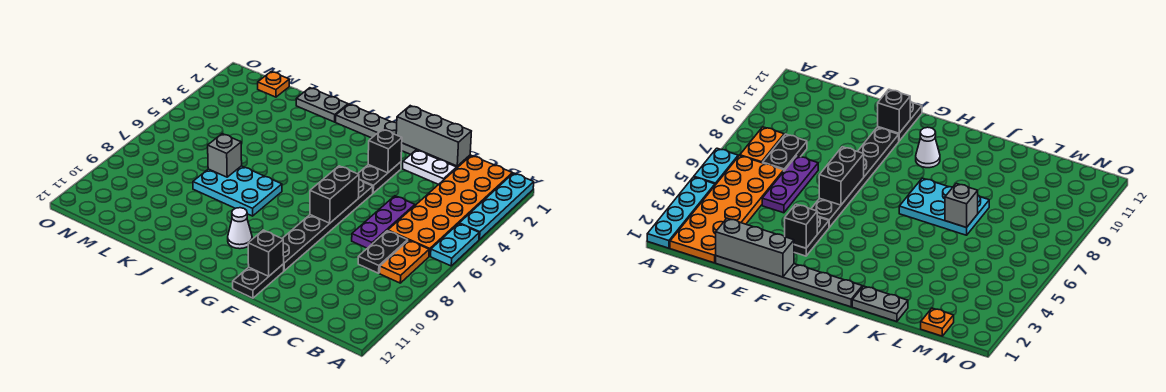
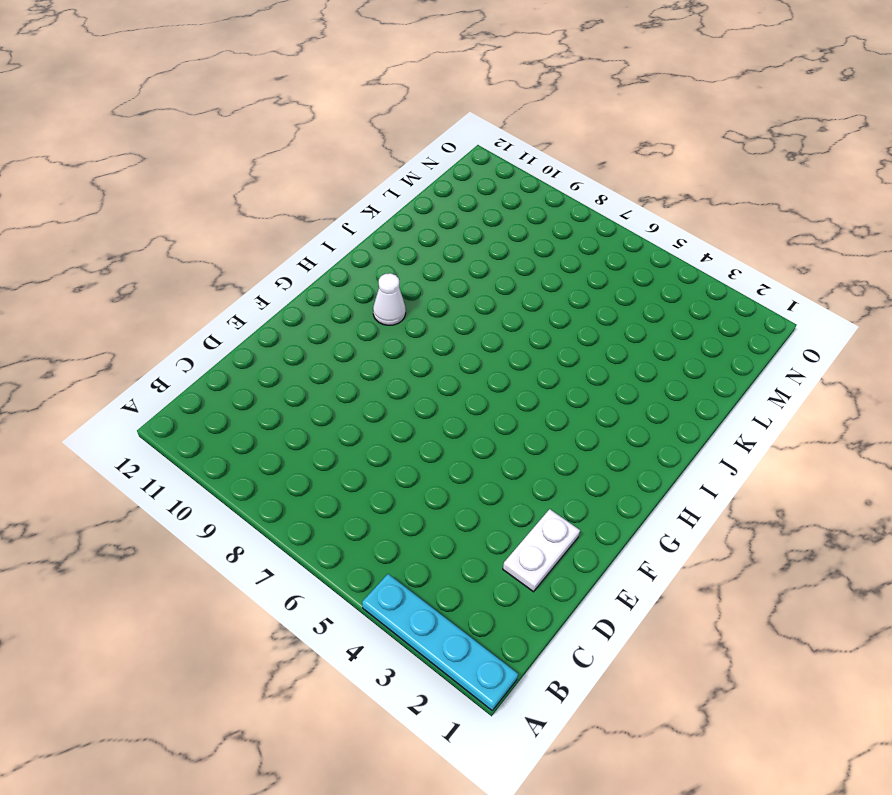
none -> cyan 1x2 plate [431,224,479,266]
none -> orange 2x6 plate [388,155,512,256]
none -> orange 1x2 plate [380,240,429,283]

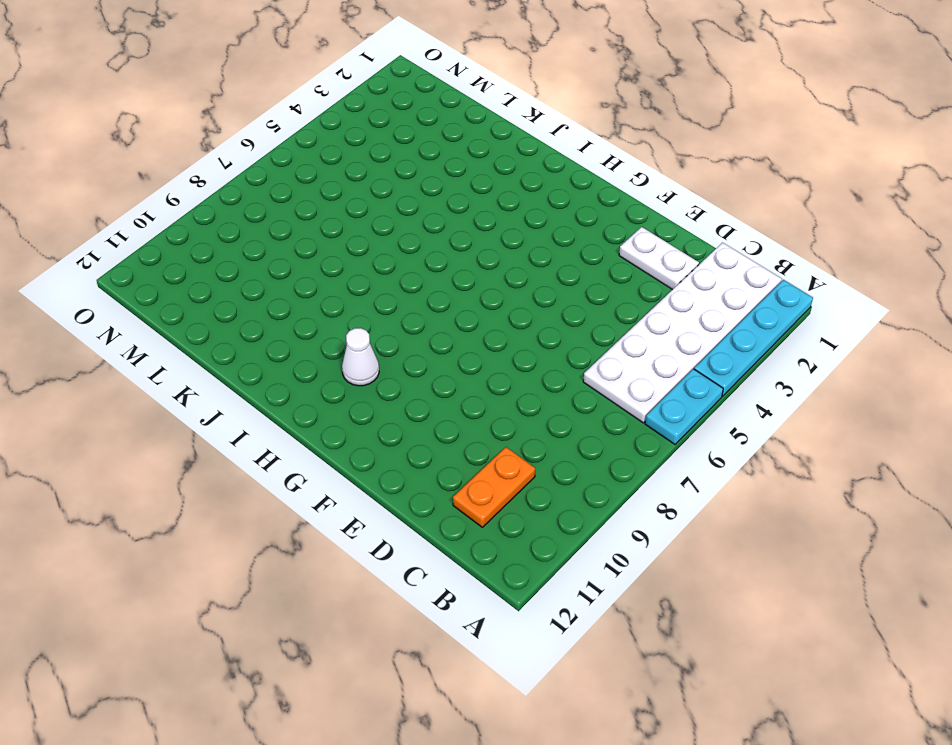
white 2x6 plate [583,243,782,423] -> orange 2x6 plate [388,155,512,256]
orange 1x2 plate [453,447,535,527] -> orange 1x2 plate moved to [380,240,429,283]
none -> black 1x2 plate [358,231,408,273]
none -> grey 1x6 plate [336,104,470,168]
none -> purple 1x3 plate [352,196,415,248]

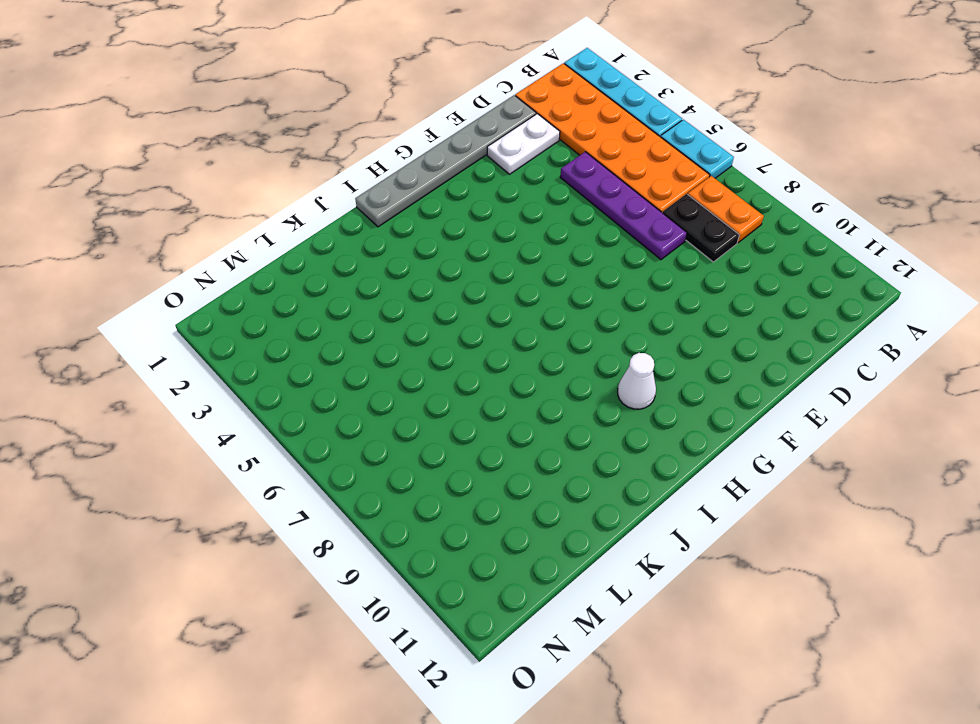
purple 1x4 plate [560,152,687,260] -> purple 1x3 plate [352,196,415,248]
none -> black 1x2 plate [358,162,401,193]
none -> black 1x6 plate [282,180,373,271]
none -> black 1x2 plate [233,264,284,298]

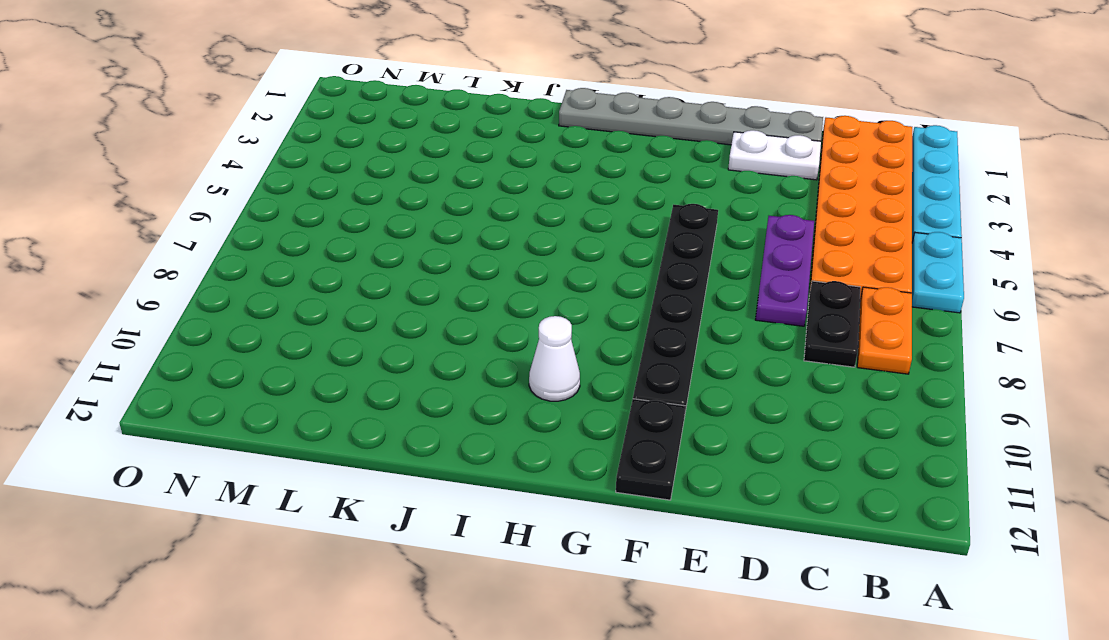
none -> black 1x2 plate [358,162,401,193]
none -> cyan 2x3 plate [193,166,282,216]
none -> grey 1x2 plate [296,88,348,122]

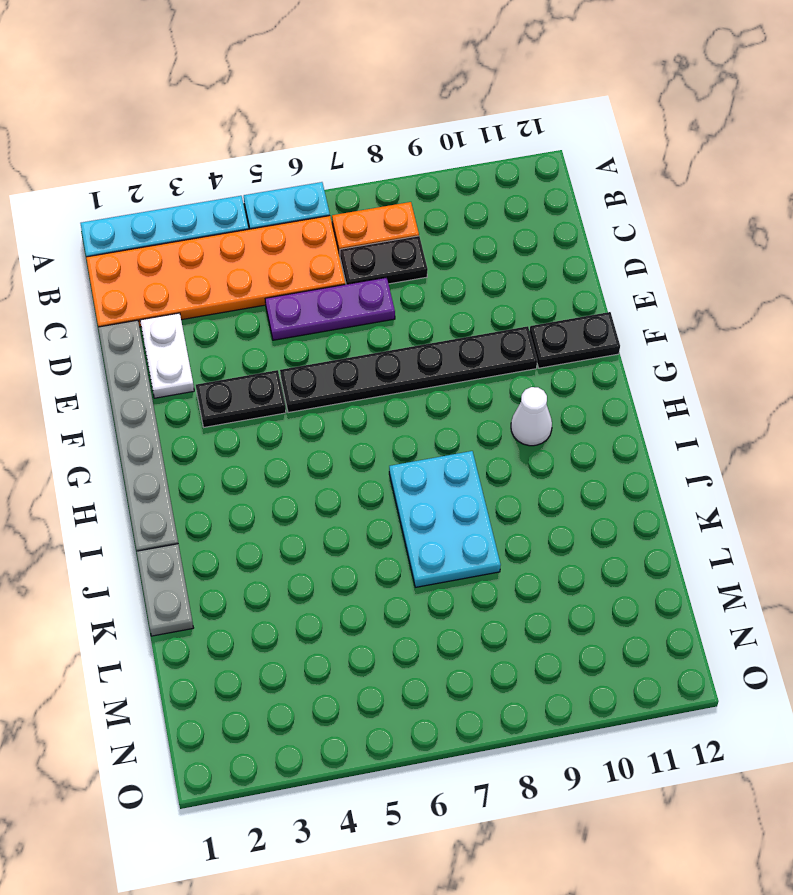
none -> orange 1x1 plate [258,72,289,97]
none -> grey 1x3 brick [396,106,471,166]
none -> black 1x1 brick [368,129,402,173]

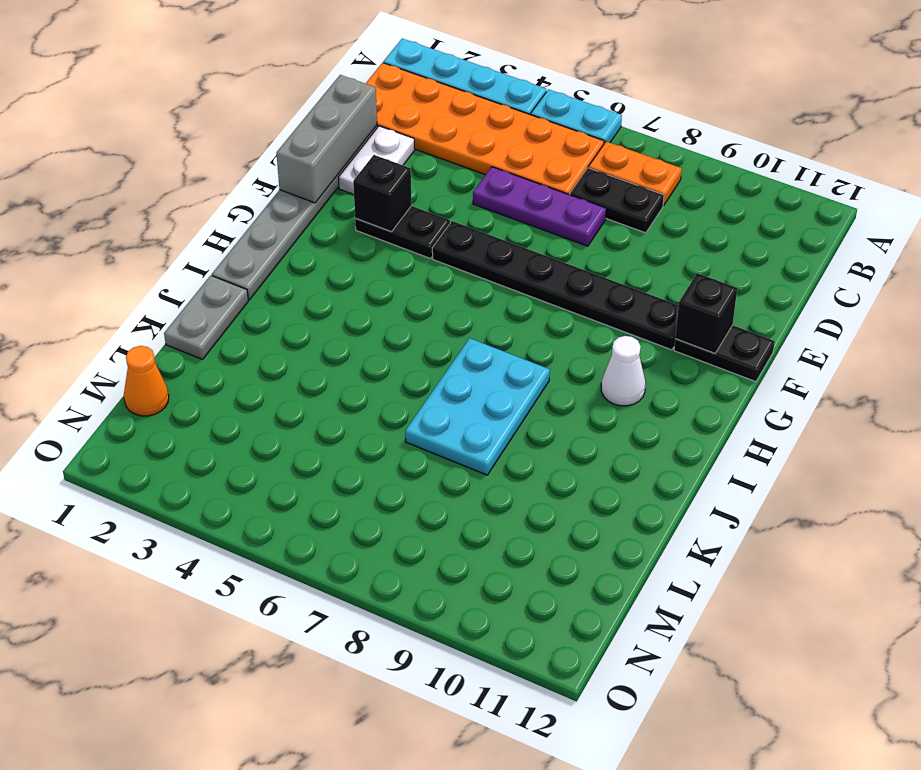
orange 1x1 cone [124,346,169,416] -> orange 1x1 plate [258,72,289,97]
none -> black 1x2 brick [310,166,359,223]
none -> grey 1x1 brick [208,134,242,177]

